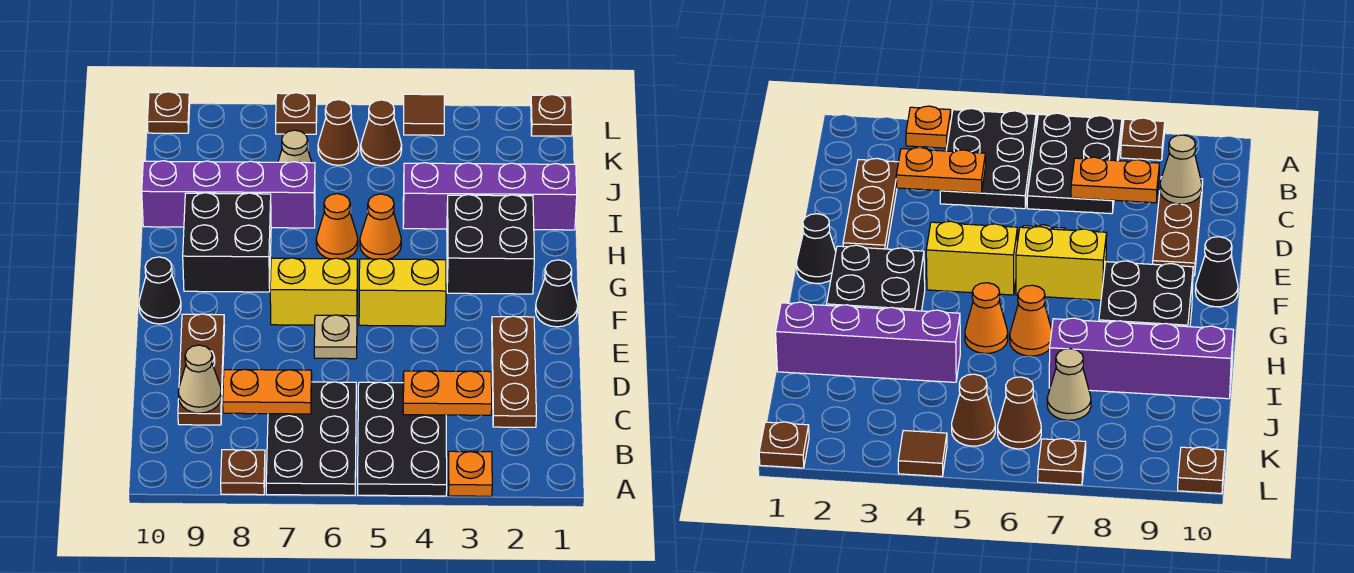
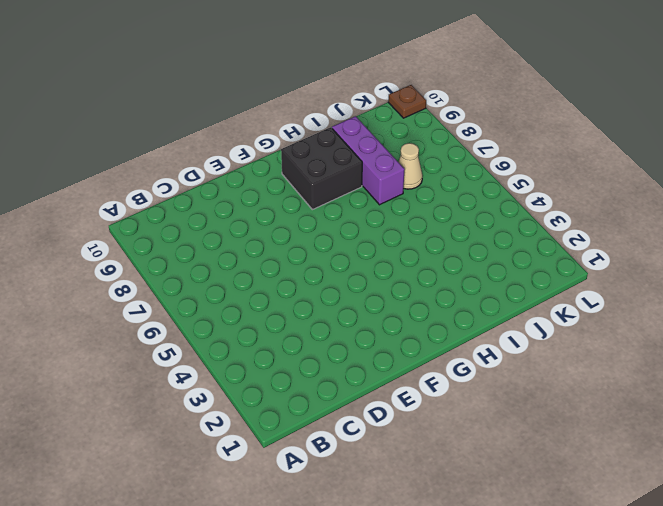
purple 1x3 brick [332,116,405,205] -> purple 1x4 brick [142,161,315,228]
none -> orange 1x1 plate [448,451,492,496]
none -> black 2x3 plate [358,382,447,496]
none -> black 2x3 plate [266,382,356,495]

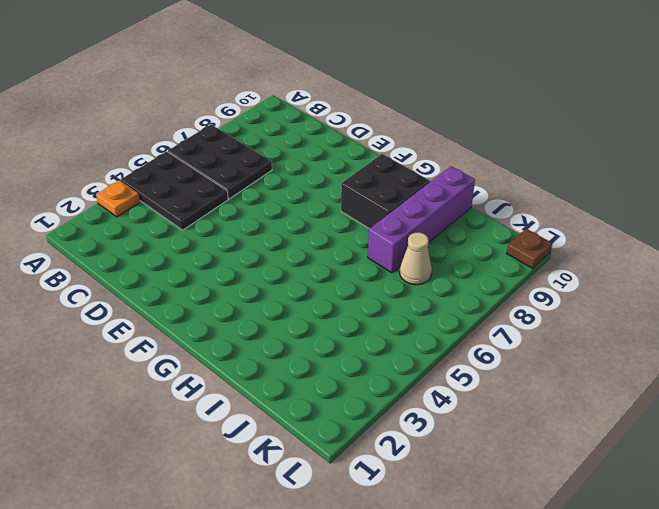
none -> brown 1x1 plate [221,450,265,495]
none -> brown 1x3 plate [492,316,536,427]
none -> brown 1x3 plate [178,314,224,425]

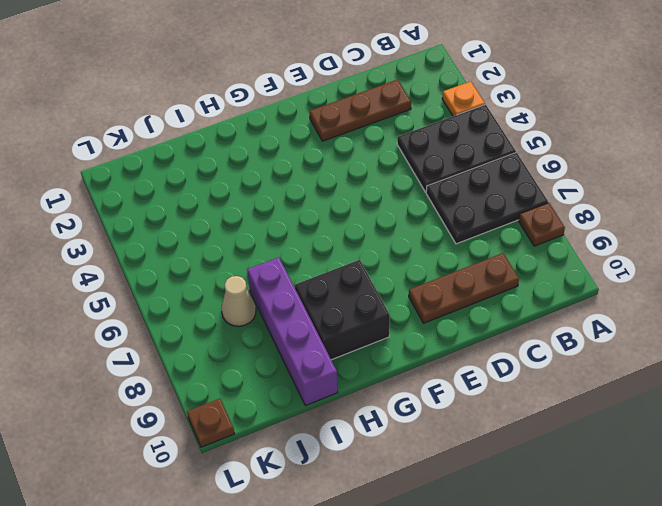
none -> tan 1x1 plate [314,315,357,359]
none -> black 1x1 cone [535,260,578,327]
none -> yellow 1x2 brick [359,259,446,326]

